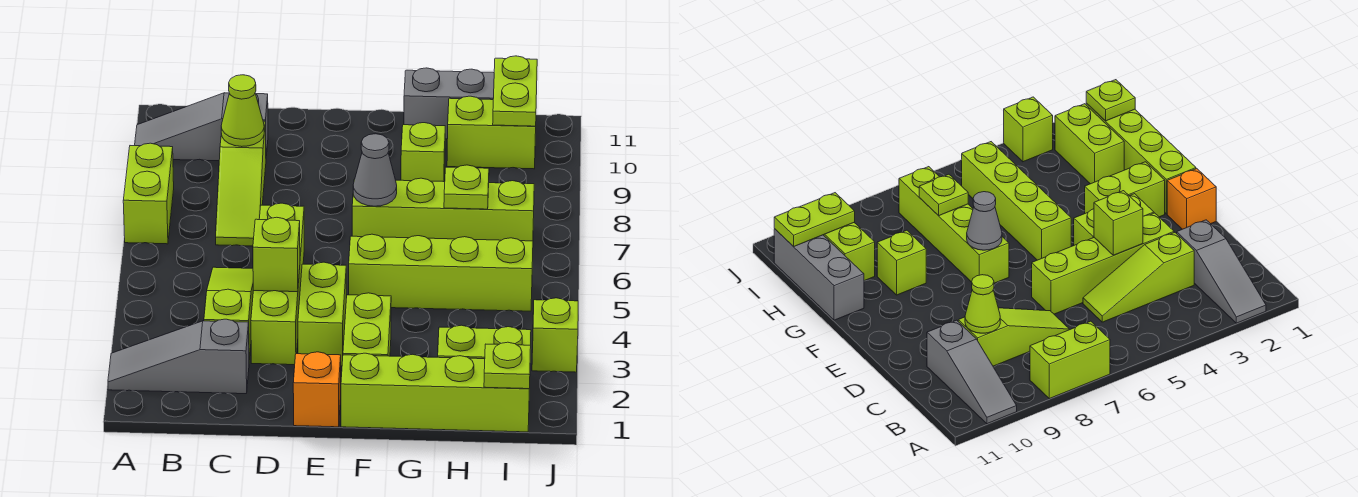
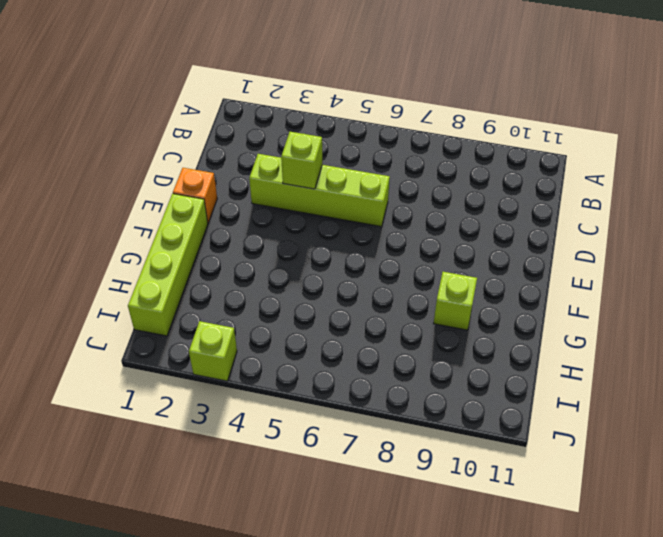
none -> grey 1x3 slope [108,319,249,394]
none -> lime 1x2 brick [123,143,174,244]
none -> grey 1x3 slope [135,93,268,161]

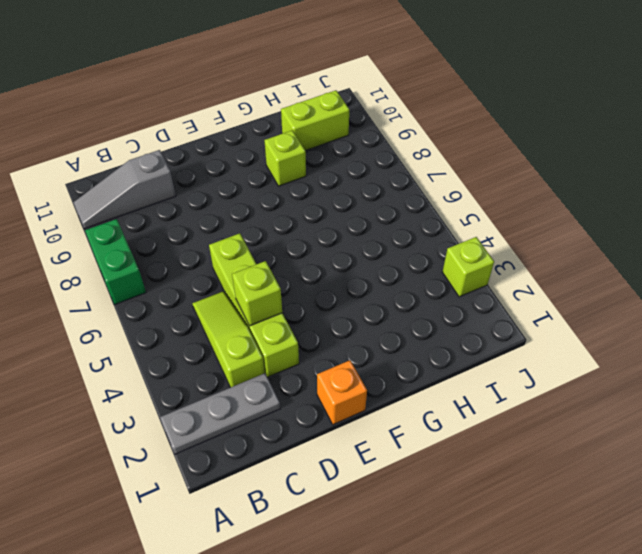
grey 1x3 plate [160,373,280,454] -> grey 1x3 slope [108,319,249,394]
green 1x2 brick [85,219,146,305] -> lime 1x2 brick [123,143,174,244]
none -> lime 1x3 slope [216,121,266,246]
none -> lime 1x2 brick [298,262,346,366]
none -> lime 1x4 brick [341,353,529,432]

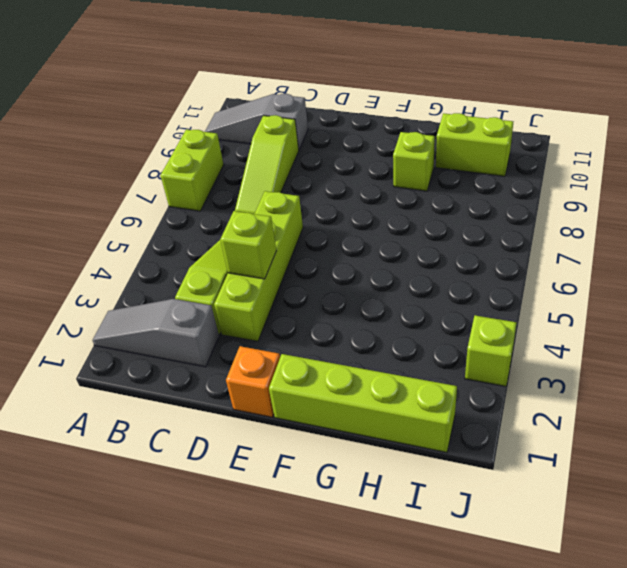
none -> lime 1x2 brick [298,262,346,366]
none -> lime 1x2 brick [343,293,391,356]
none -> lime 1x4 brick [349,234,533,311]

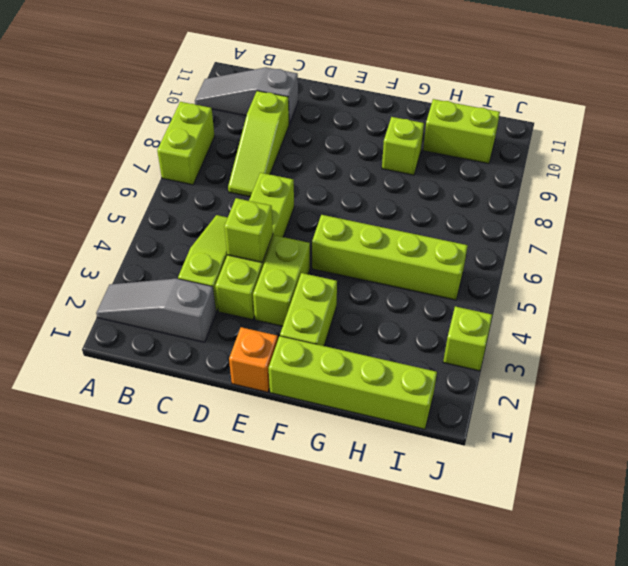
none -> lime 1x4 brick [352,178,534,241]
none -> grey 1x3 brick [404,68,494,139]
none -> lime 1x2 brick [438,325,531,359]

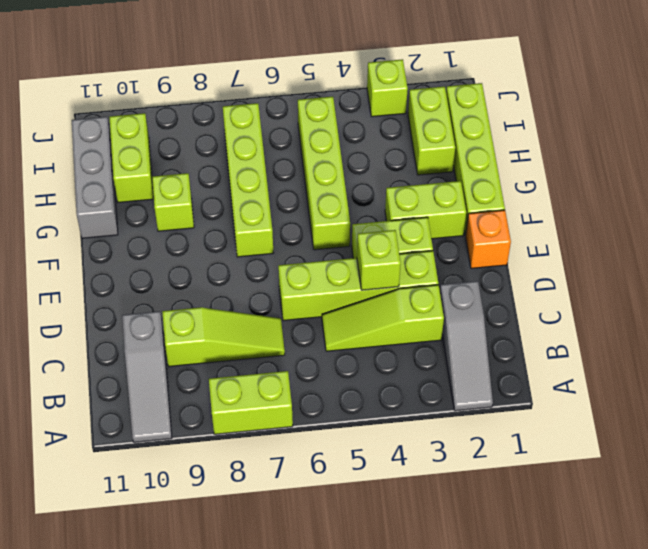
none -> lime 1x1 cone [221,75,264,147]
none -> grey 1x1 cone [353,134,397,206]
none -> lime 1x1 plate [444,165,489,209]

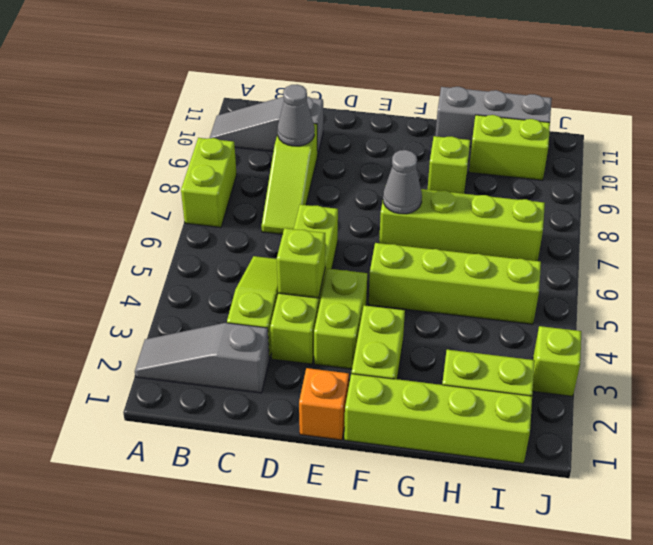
grey 1x1 cone [278,84,314,146] -> lime 1x1 cone [221,75,264,147]
none -> lime 1x1 plate [444,165,489,209]
none -> lime 1x1 plate [484,342,531,389]
none -> lime 1x2 plate [493,56,537,126]

